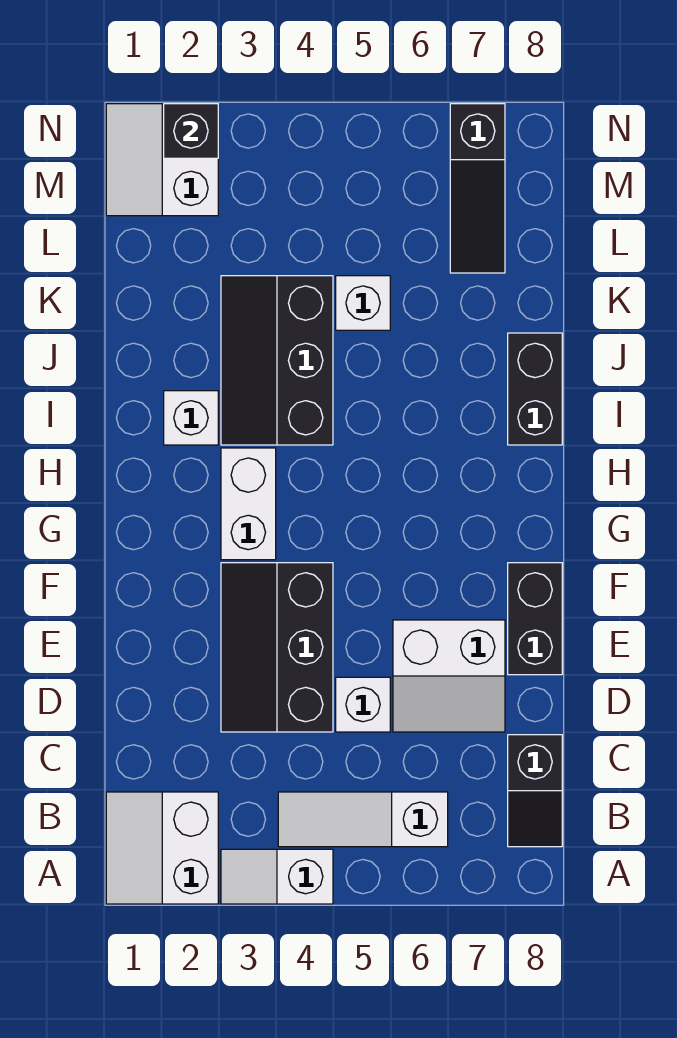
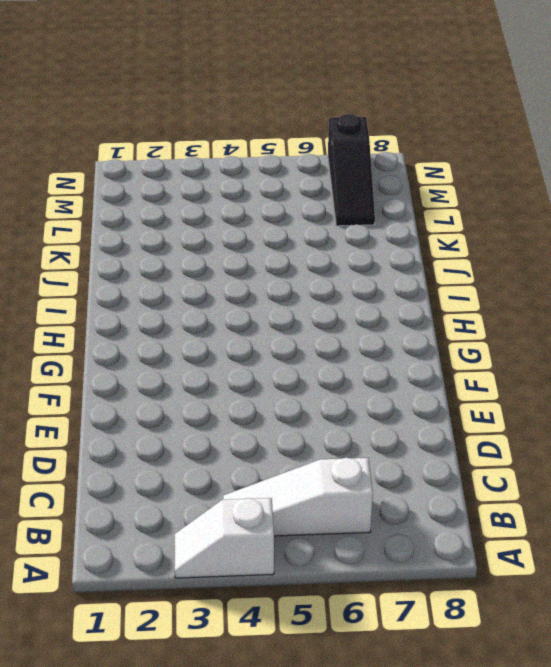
none -> white 2x2 slope [106,792,218,904]
none -> black 1x2 slope [508,735,562,847]
none -> black 2x3 slope [221,563,333,732]

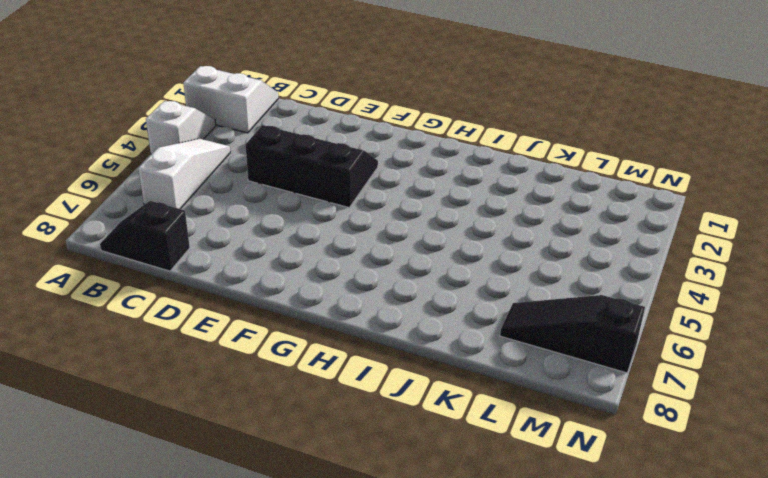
none -> white 1x1 brick [336,677,390,732]
none -> white 2x2 slope [393,620,505,732]
none -> black 1x2 brick [508,563,562,675]

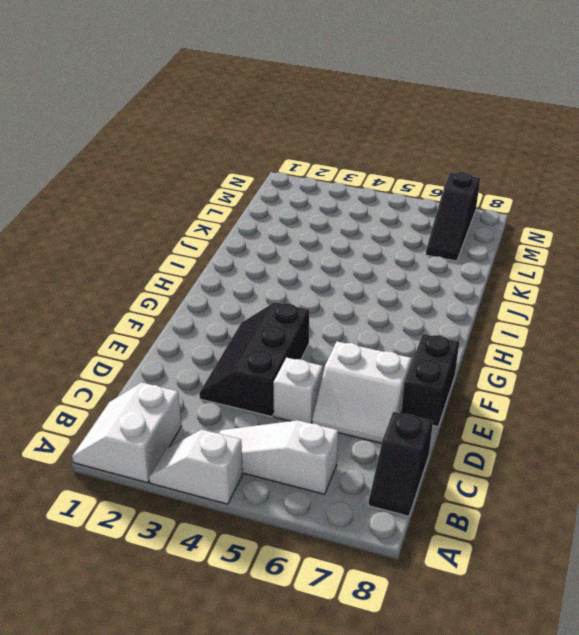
none -> white 1x2 brick [221,448,276,560]
none -> white 1x1 brick [164,391,218,445]
none -> black 2x3 slope [221,276,333,445]

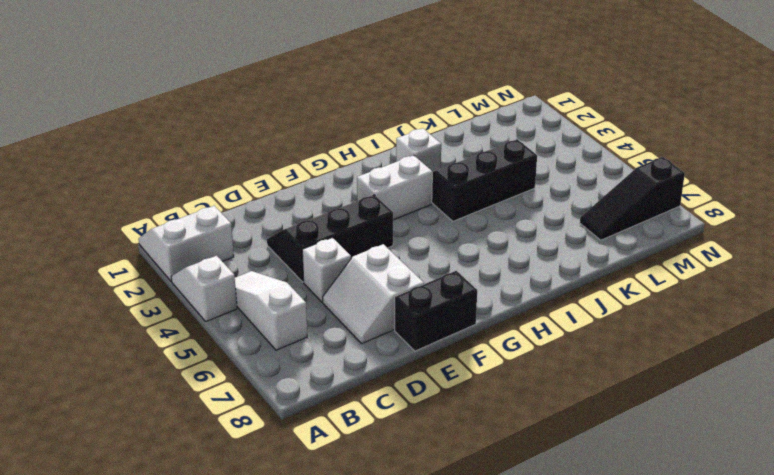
none -> black 1x2 slope [508,735,562,847]
none -> black 1x2 brick [508,333,562,445]
none -> white 1x1 brick [336,276,390,330]

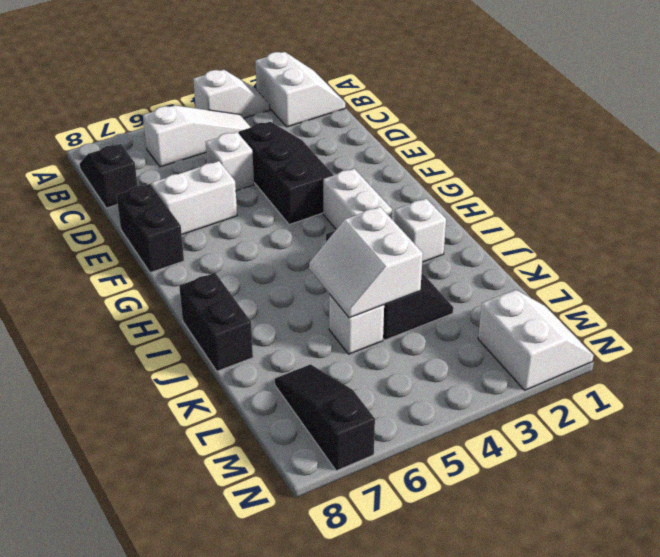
white 2x2 slope [309,207,423,318] -> none
none -> black 1x1 brick [164,104,218,158]

